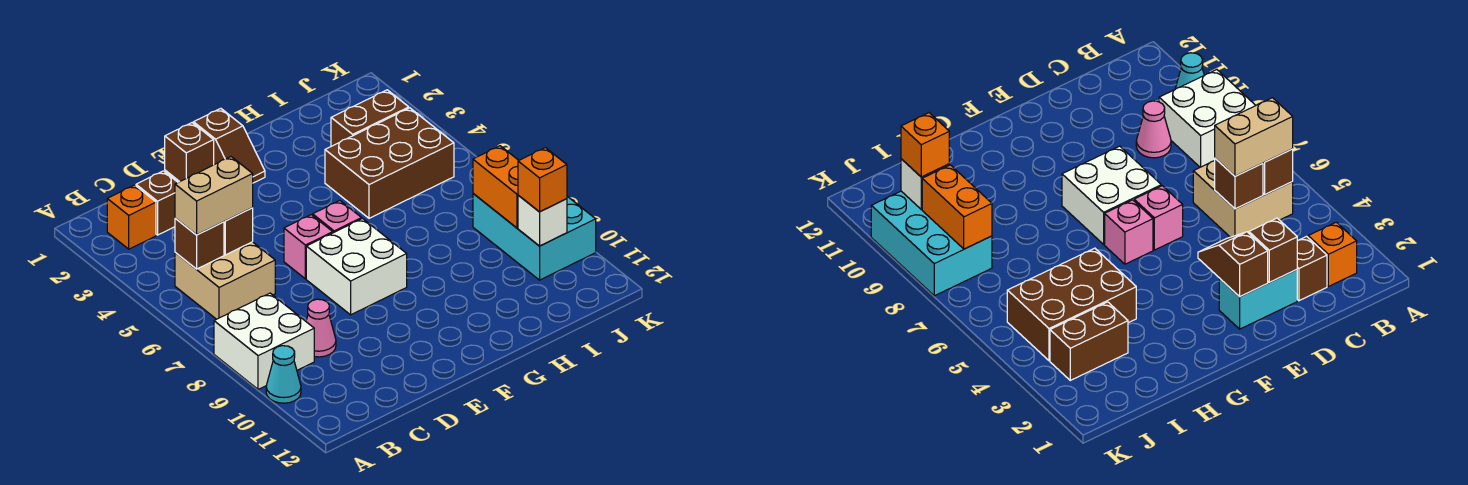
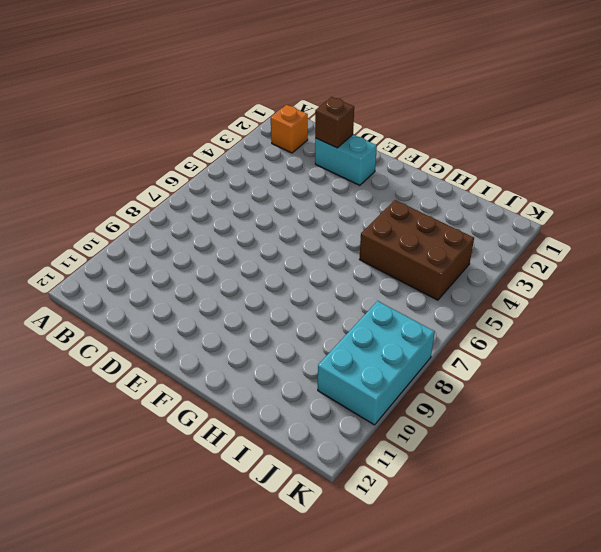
none -> white 2x2 brick [214,293,314,389]
none -> cyan 1x1 cone [266,346,301,403]
none -> tan 2x2 brick [175,242,275,319]

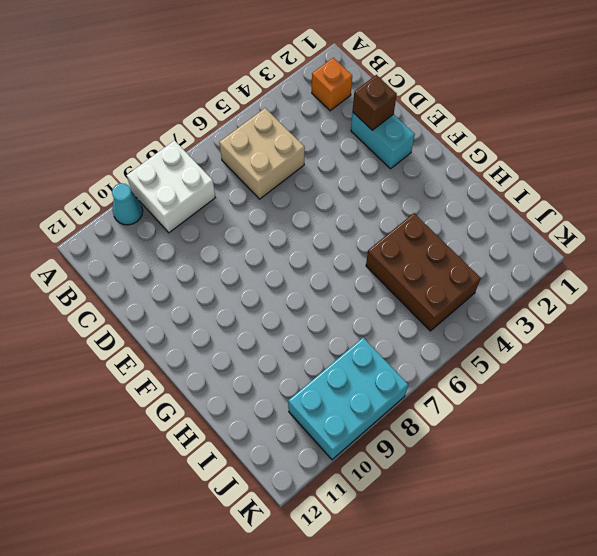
none -> brown 1x1 brick [136,171,178,235]
none -> pink 1x1 cone [306,299,336,357]
none -> pink 1x1 brick [284,215,333,279]

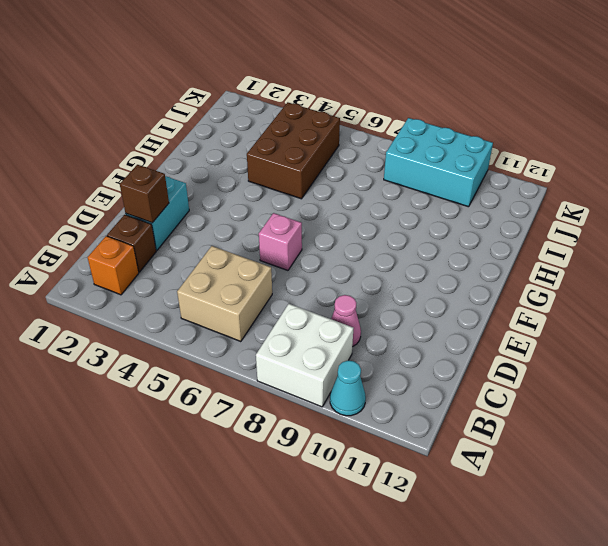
none -> white 2x2 brick [306,219,407,315]
none -> pink 1x1 brick [313,201,362,233]
none -> brown 1x2 brick [331,90,409,146]

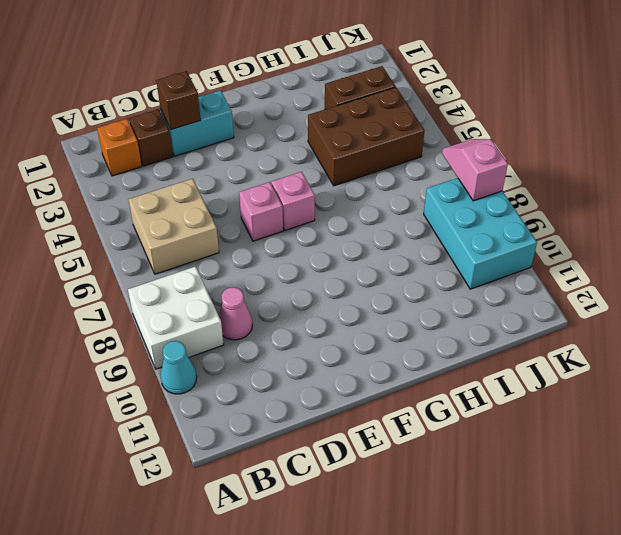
pink 1x2 slope [442,139,508,201] -> none
none -> white 2x2 brick [306,219,407,315]
none -> brown 1x1 brick [175,219,224,269]
none -> brown 1x1 brick [224,208,253,255]

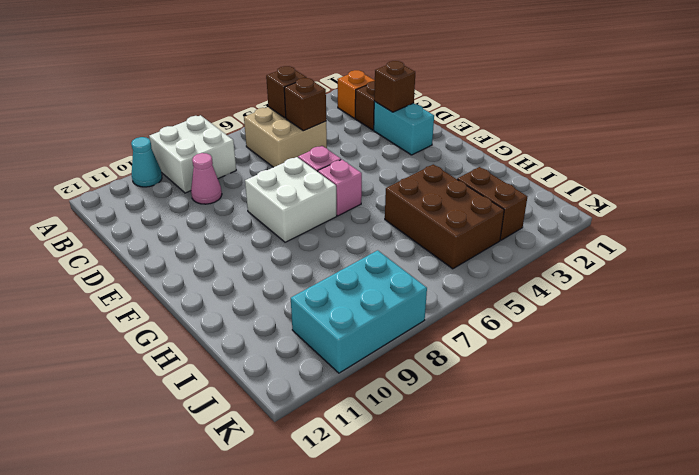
none -> brown 1x2 slope [194,109,265,183]
none -> orange 1x2 brick [473,146,519,228]
none -> white 1x1 brick [518,195,567,246]

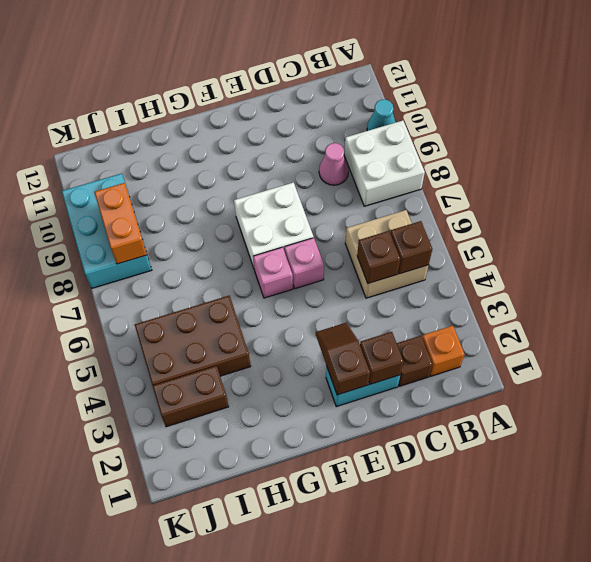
none -> white 1x1 brick [518,195,567,246]
none -> tan 1x2 brick [175,157,253,235]
none -> orange 1x1 brick [518,148,567,212]

